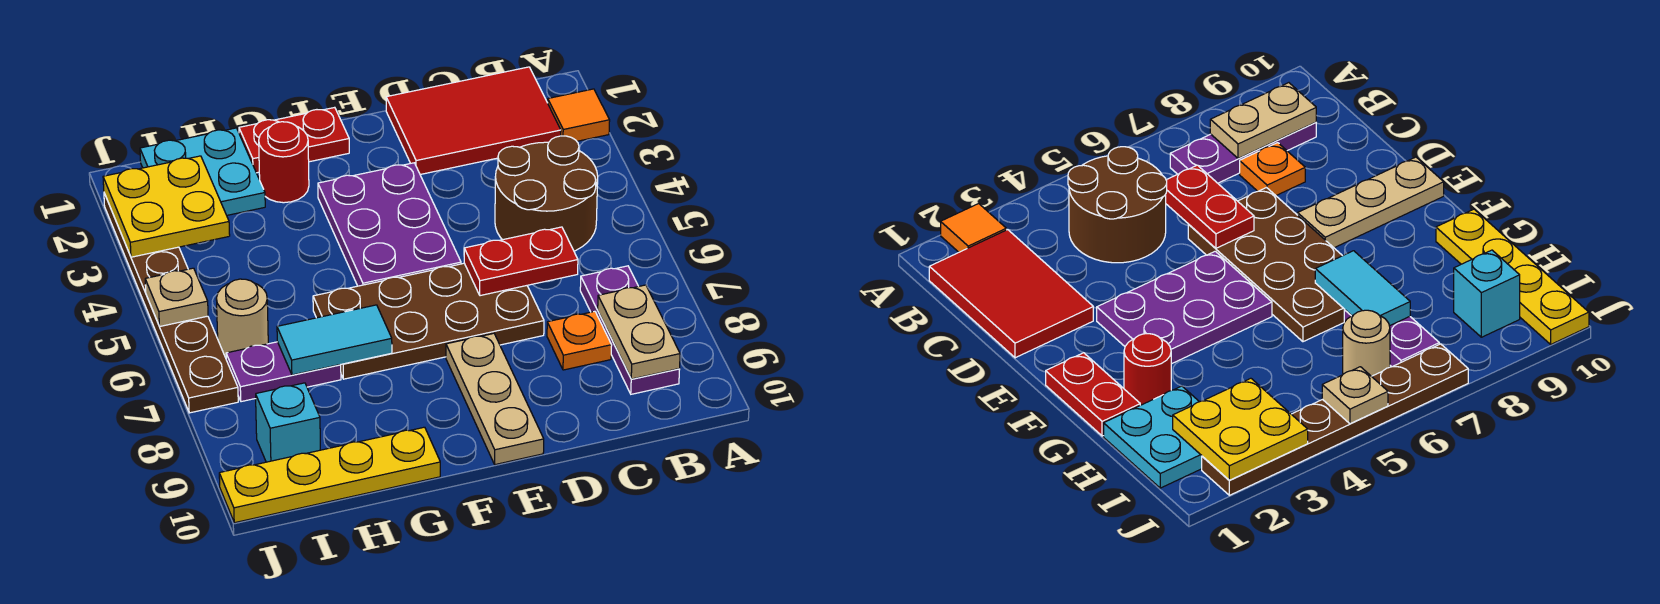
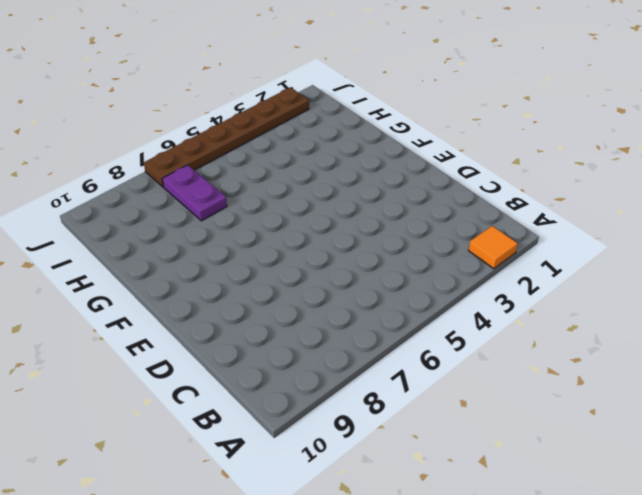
none -> red 2x3 tile [386,67,561,175]
none -> brown 2x2 round brick [495,136,598,251]
none -> purple 1x3 plate [580,266,680,394]

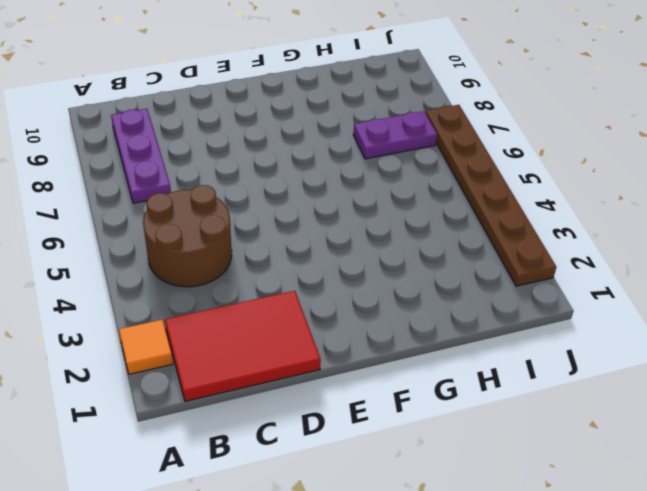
none -> orange 1x1 plate [547,311,612,370]
none -> brown 2x4 plate [313,263,544,379]
none -> purple 2x3 plate [318,163,461,286]

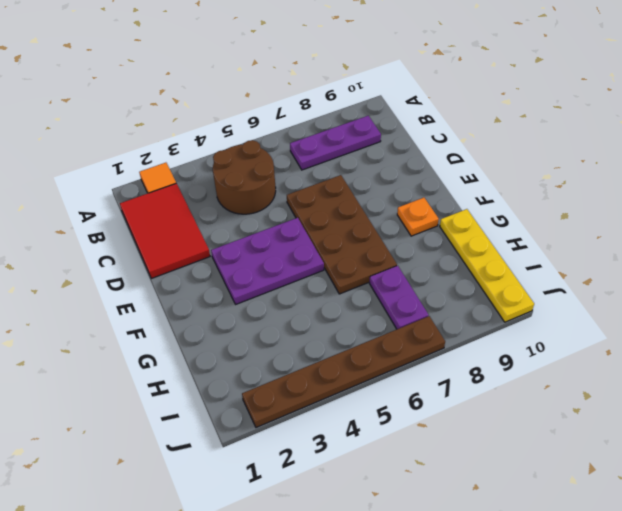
orange 1x1 plate [397,198,439,236] -> orange 1x1 plate moved to [547,311,612,370]
none -> tan 1x3 plate [446,333,544,465]
none -> red 1x2 plate [239,107,349,173]
none -> red 1x1 round brick [259,122,309,203]

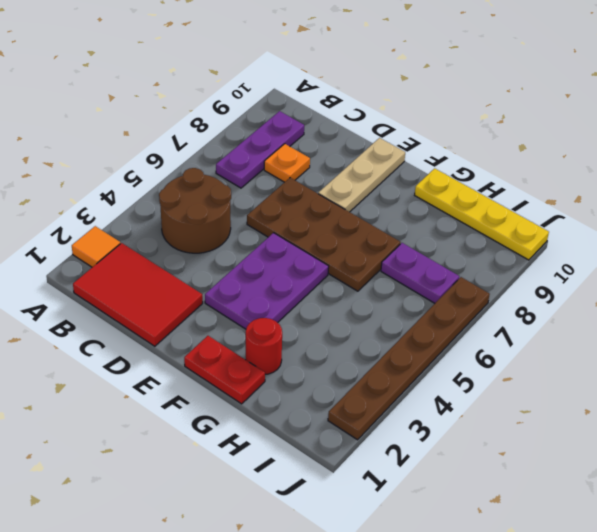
none -> cyan 2x2 plate [140,128,265,215]
none -> tan 1x1 round brick [216,279,268,357]
none -> cyan 1x1 brick [256,383,320,462]

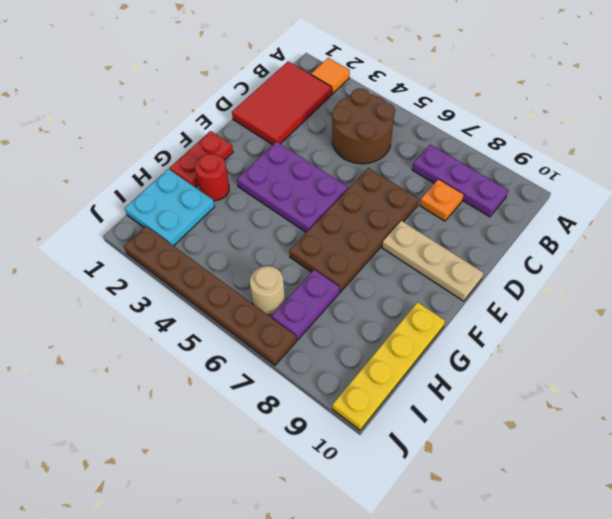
none -> cyan 1x1 brick [256,383,320,462]
none -> tan 1x2 plate [598,285,680,379]
none -> red 1x2 plate [464,227,578,296]

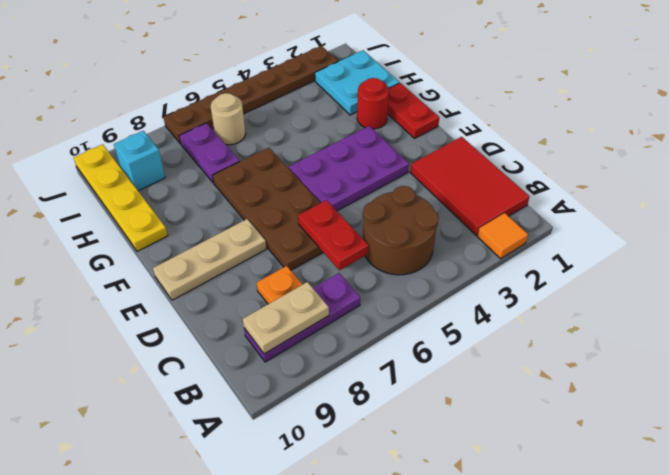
none -> cyan 1x2 tile [277,305,392,375]
none -> yellow 2x2 plate [103,156,230,257]
none -> tan 1x1 plate [145,268,208,327]

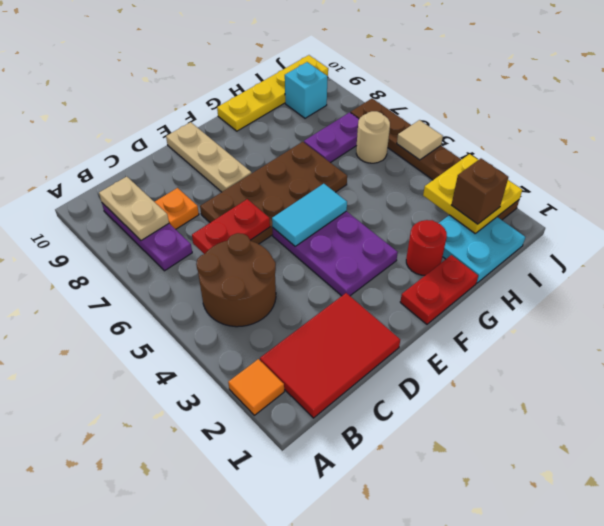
cyan 1x2 tile [272,184,347,246] -> cyan 1x2 tile moved to [277,305,392,375]
brown 1x1 brick [452,159,508,224] -> none
tan 1x1 tile [397,120,443,160] -> tan 1x1 plate [145,268,208,327]

